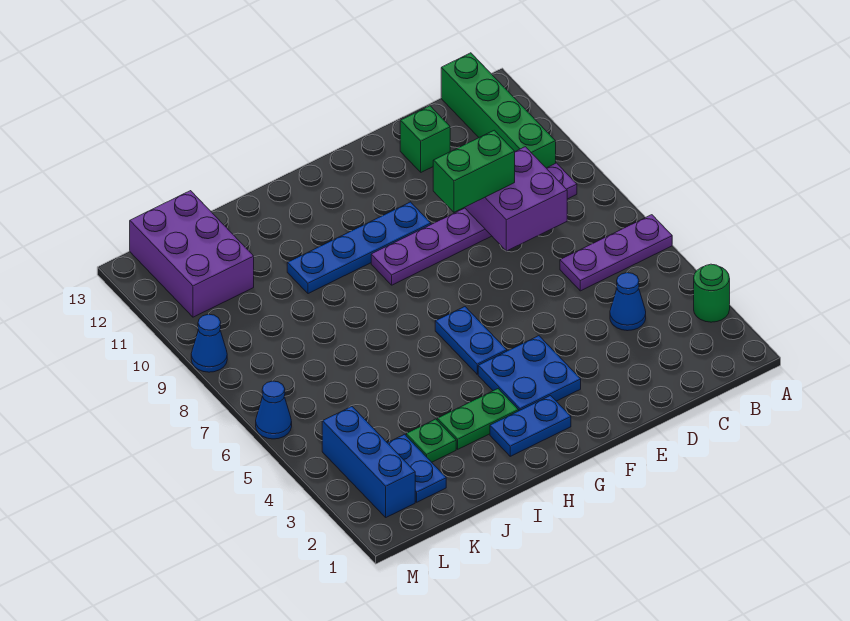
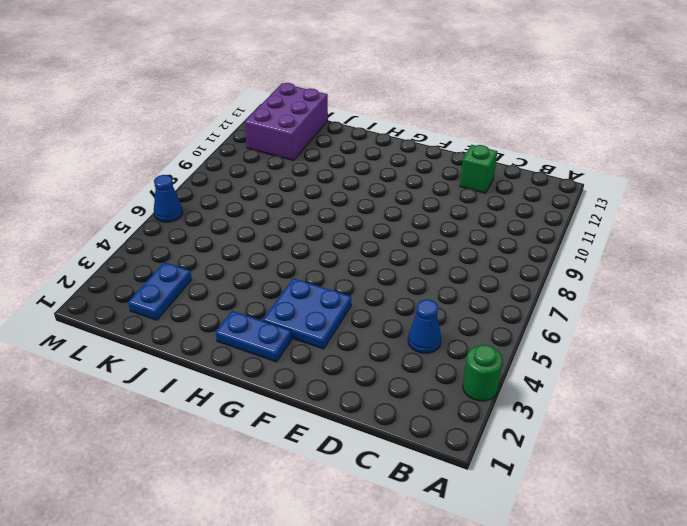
none -> purple 1x3 plate [560,215,672,291]
none -> purple 1x6 plate [371,163,577,285]
none -> green 1x4 brick [441,53,556,168]

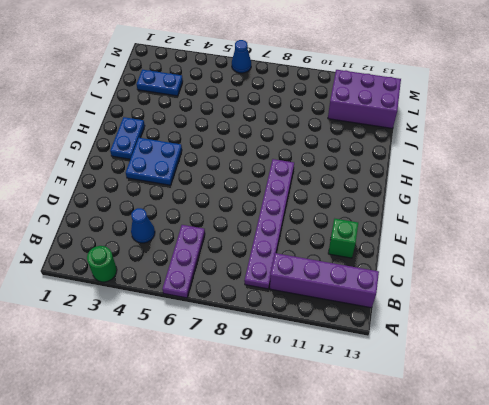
purple 1x4 brick [270,253,379,308] -> green 1x4 brick [441,53,556,168]
none -> blue 1x4 plate [287,202,431,294]
none -> blue 1x2 plate [435,307,507,374]
none -> green 1x2 plate [437,389,519,449]

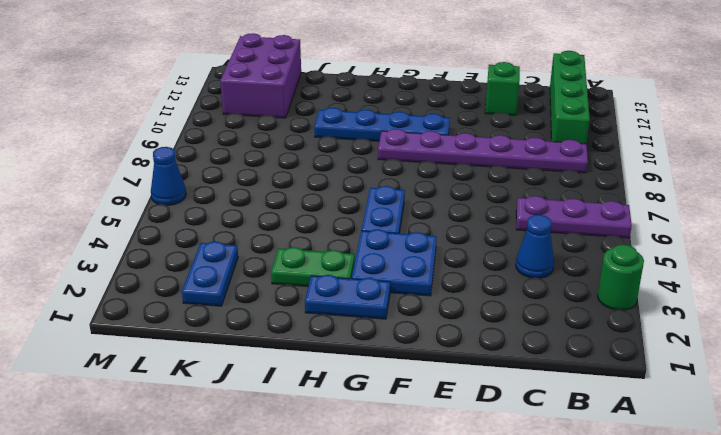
none -> green 1x1 plate [406,419,456,462]
none -> blue 1x3 brick [322,406,415,517]
none -> blue 1x1 cone [191,314,227,372]

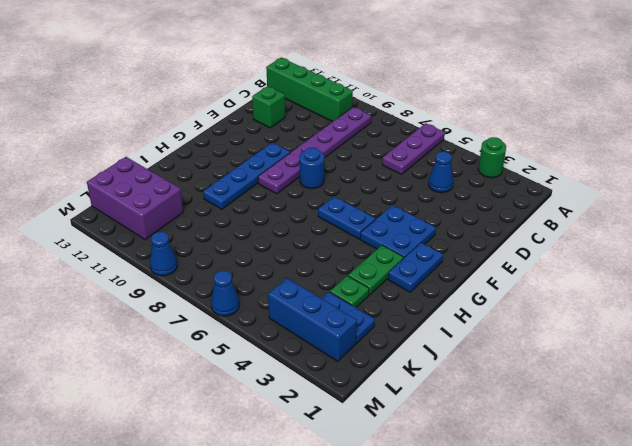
blue 1x1 round brick [300,148,324,189] -> none
none -> purple 2x2 brick [465,147,567,251]
none -> green 1x2 brick [433,130,515,212]

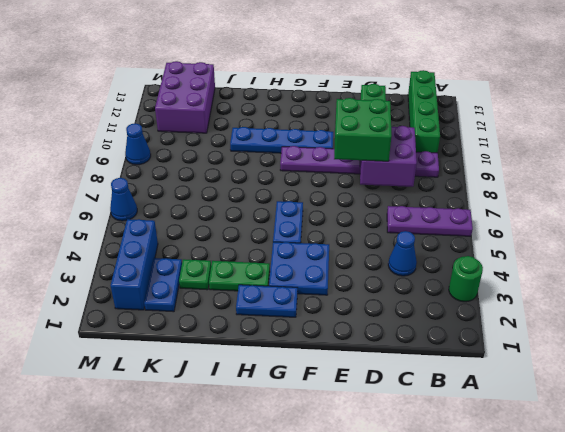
green 2x2 brick [334,98,392,161] -> green 1x2 brick [433,130,515,212]

